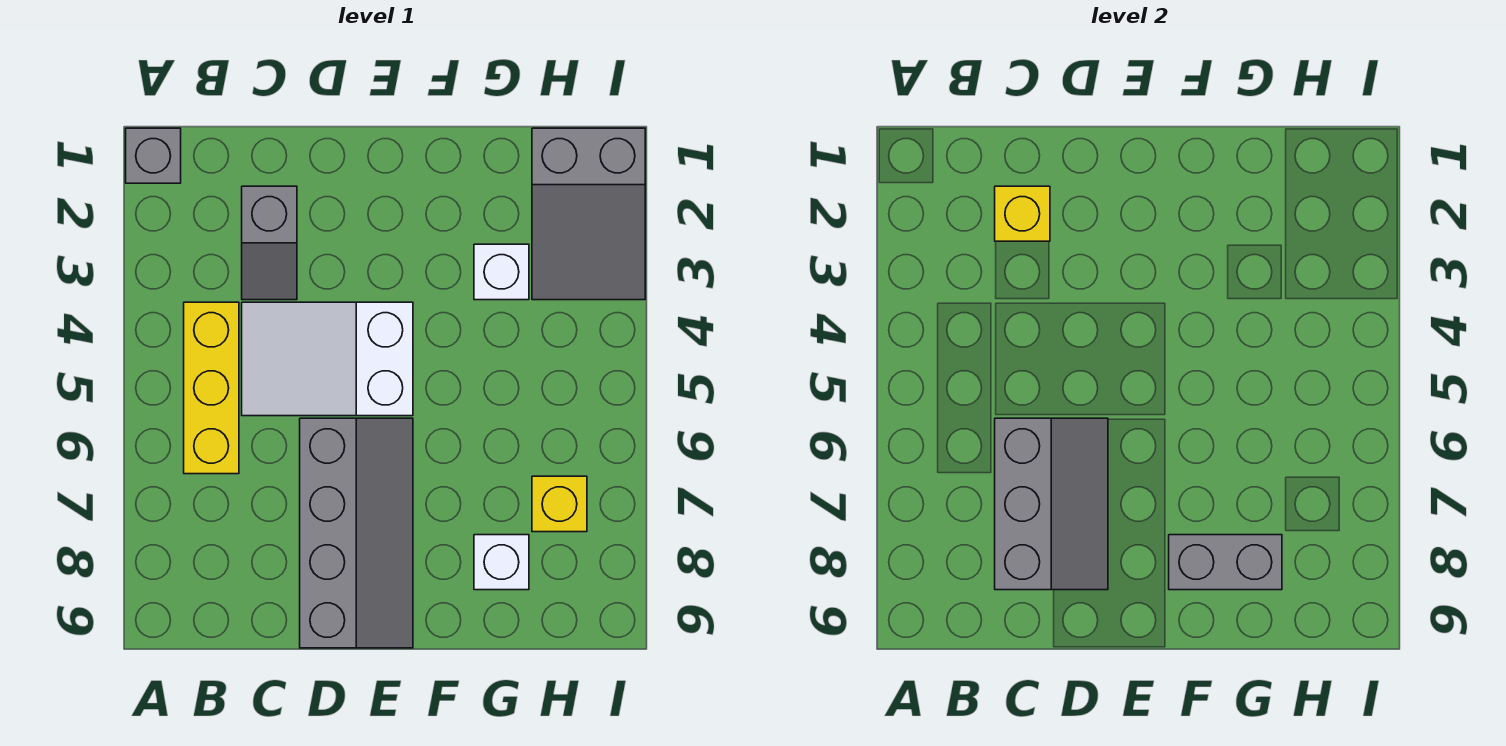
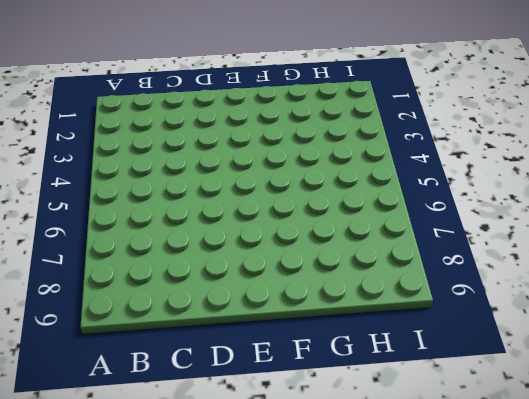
none -> grey 1x1 brick [126,128,181,183]
none -> yellow 1x3 brick [184,302,239,474]
none -> grey 1x2 slope [242,186,297,300]

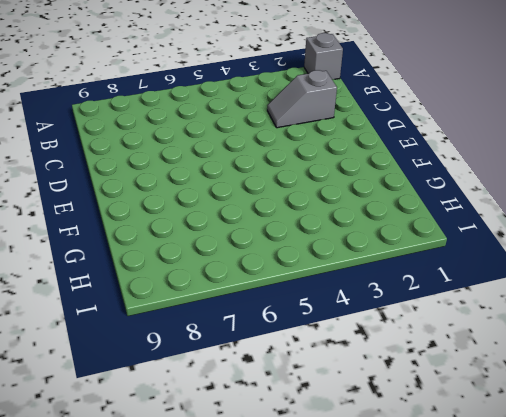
none -> yellow 1x3 brick [184,302,239,474]
none -> white 2x3 slope [242,302,413,416]
none -> grey 2x4 slope [300,418,413,648]

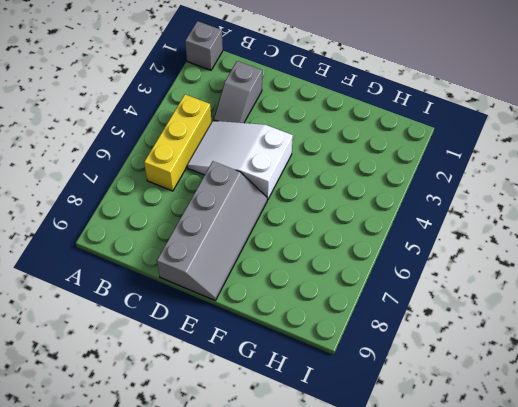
none -> white 1x1 brick [474,244,529,300]
none -> white 1x1 brick [474,535,529,590]
none -> grey 2x3 slope [532,128,645,300]

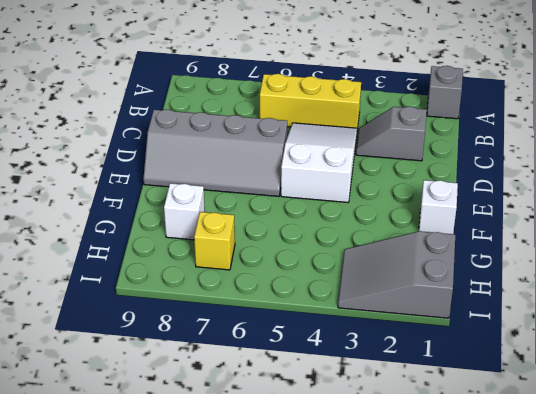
white 1x1 brick [419,180,458,234] -> white 1x1 brick moved to [474,244,529,300]
none -> yellow 1x1 brick [995,186,1050,241]
none -> grey 2x3 slope [995,418,1108,590]
none -> grey 1x2 brick [1169,535,1282,590]

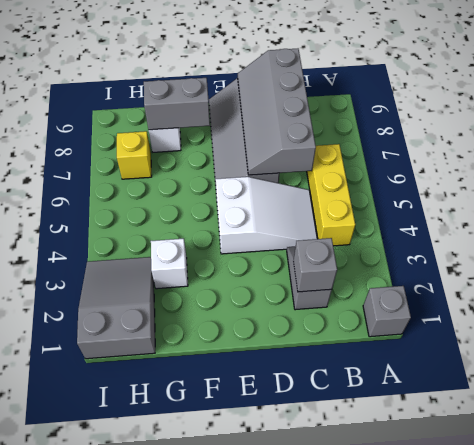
grey 1x1 brick [293,238,337,292] -> yellow 1x1 brick [995,186,1050,241]
grey 2x4 slope [238,49,316,175] -> grey 2x3 slope [995,418,1108,590]

